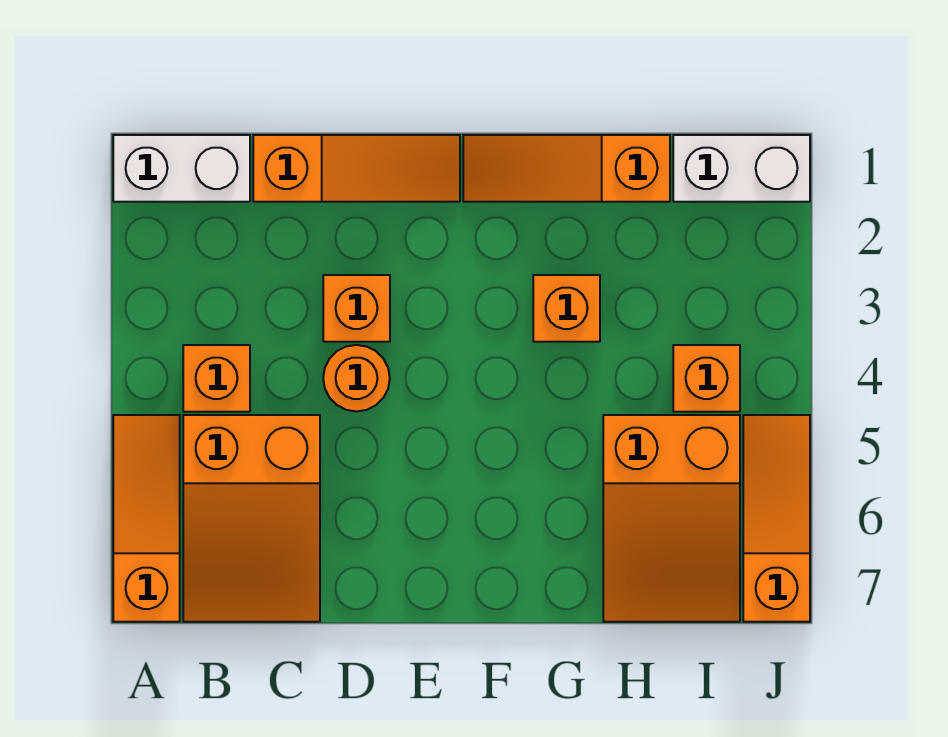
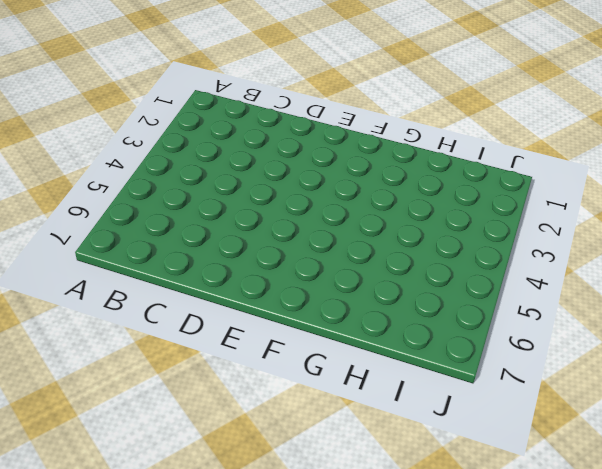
none -> white 1x2 brick [113,135,250,202]
none -> orange 1x3 slope [113,415,180,622]
none -> orange 1x1 brick [183,345,250,412]

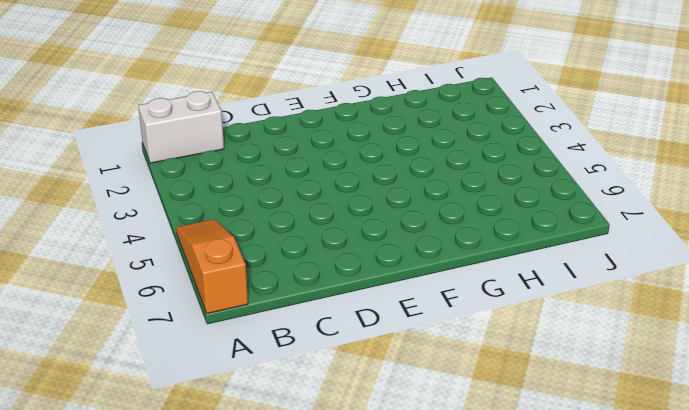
none -> orange 1x1 brick [183,345,250,412]
none -> orange 2x3 slope [183,415,320,622]
none -> orange 1x3 slope [253,135,460,202]

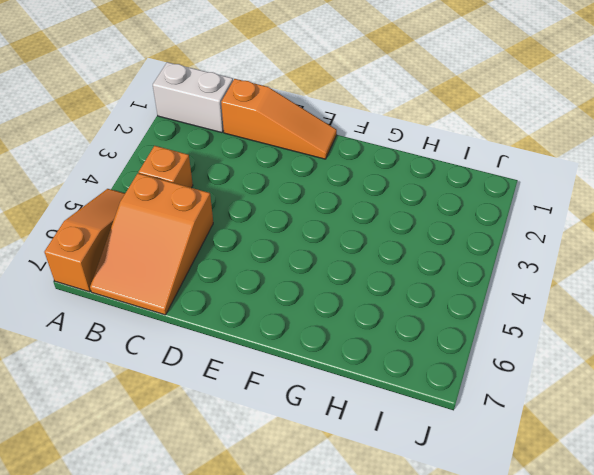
none -> orange 1x1 brick [323,275,390,342]
none -> orange 1x1 round brick [323,345,390,411]
none -> orange 1x3 slope [463,135,670,202]

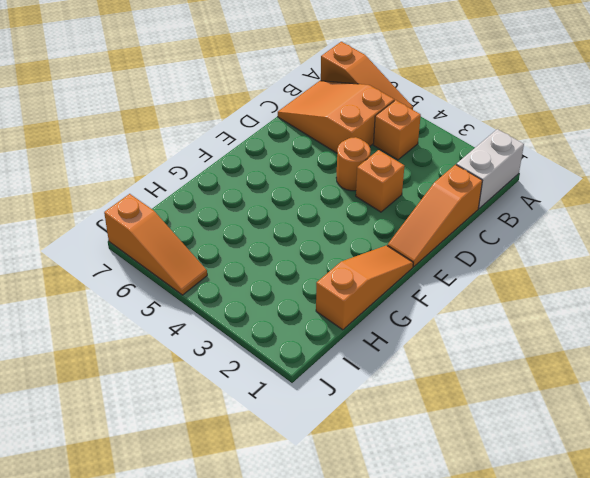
none -> orange 1x1 brick [533,275,600,342]
none -> orange 2x3 slope [603,415,740,622]
none -> white 1x2 brick [673,135,810,202]

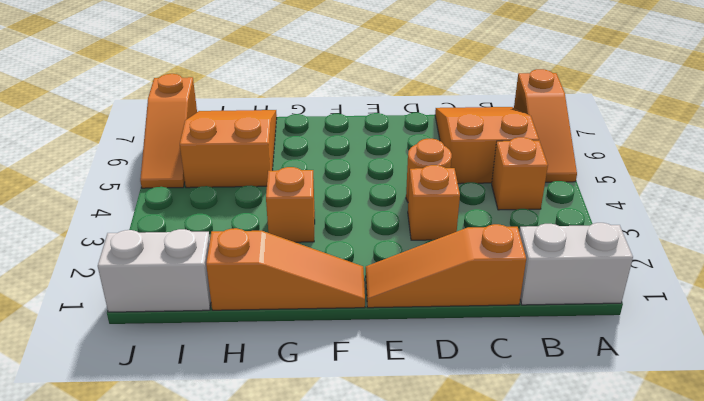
none -> orange 1x1 brick [673,345,740,412]

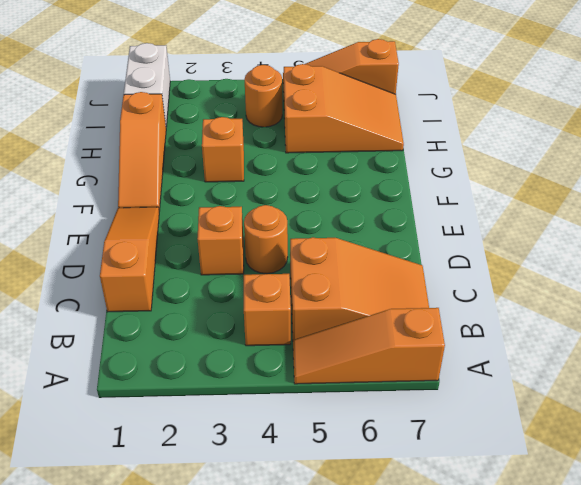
orange 1x1 round brick [244,65,282,127] -> orange 1x1 brick [673,345,740,412]
none -> white 1x2 brick [113,135,250,202]

